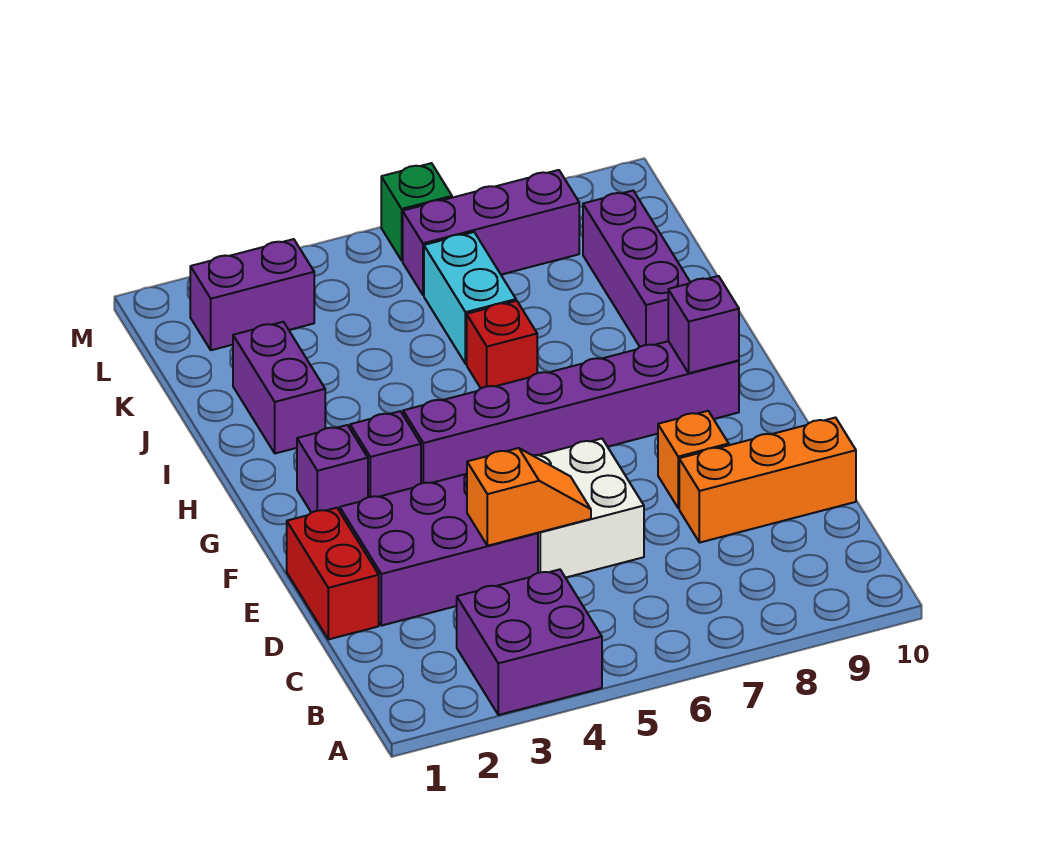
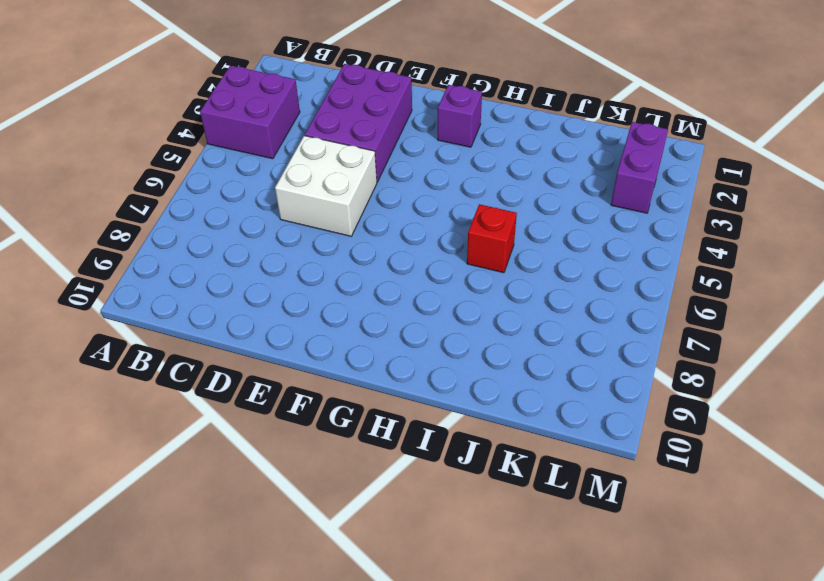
none -> red 1x2 brick [287,508,379,639]
none -> orange 1x3 brick [679,418,856,543]
none -> orange 1x1 brick [658,411,729,508]

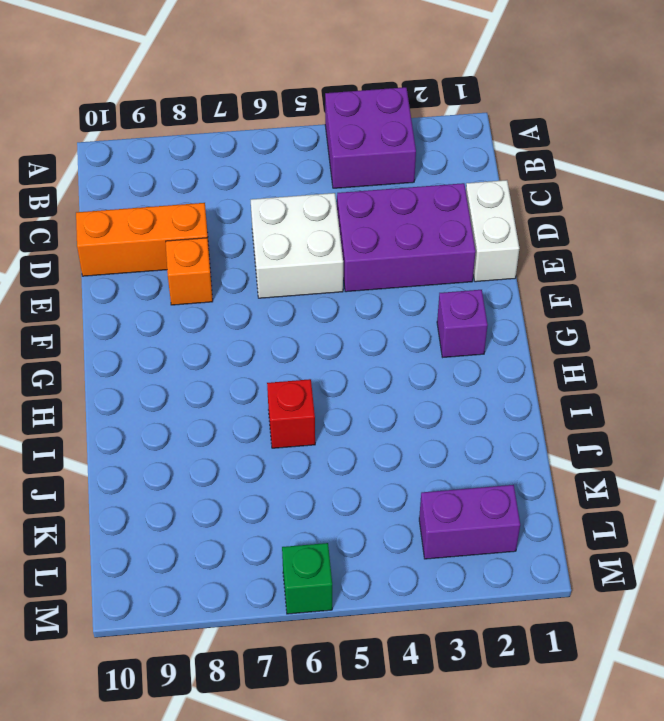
white 1x2 brick [466,180,519,282] -> red 1x2 brick [287,508,379,639]
none -> purple 1x1 brick [350,411,421,497]
none -> purple 1x6 brick [403,341,739,483]
none -> purple 1x2 brick [233,322,325,453]

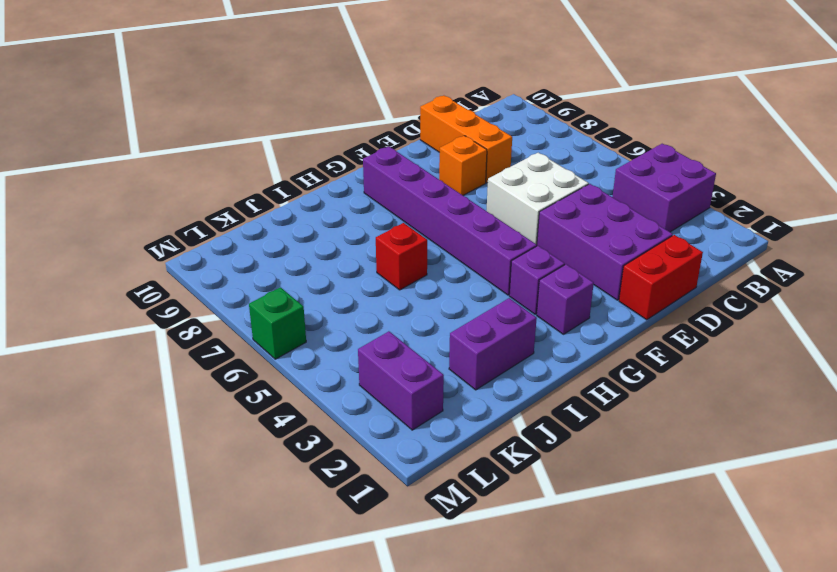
none -> purple 1x3 brick [583,191,691,347]
none -> cyan 1x2 brick [424,232,516,364]
none -> purple 1x3 brick [403,170,579,295]

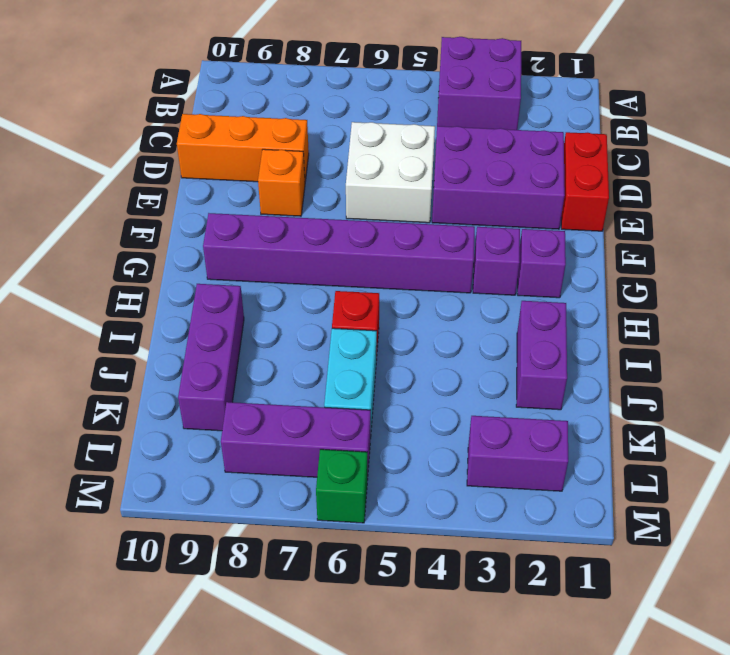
none -> orange 1x2 slope [467,448,591,546]
none -> purple 1x1 brick [668,276,739,373]

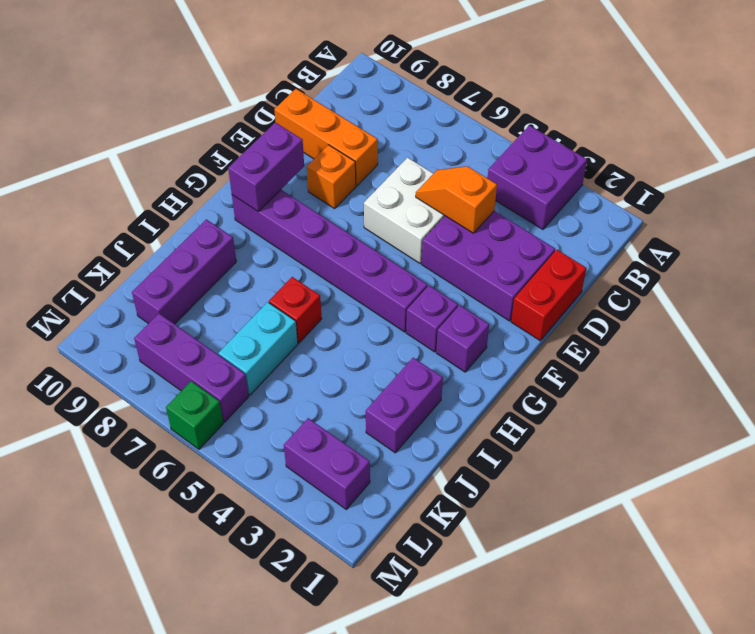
purple 1x2 brick [228,122,304,211] -> purple 1x1 brick [668,276,739,373]

